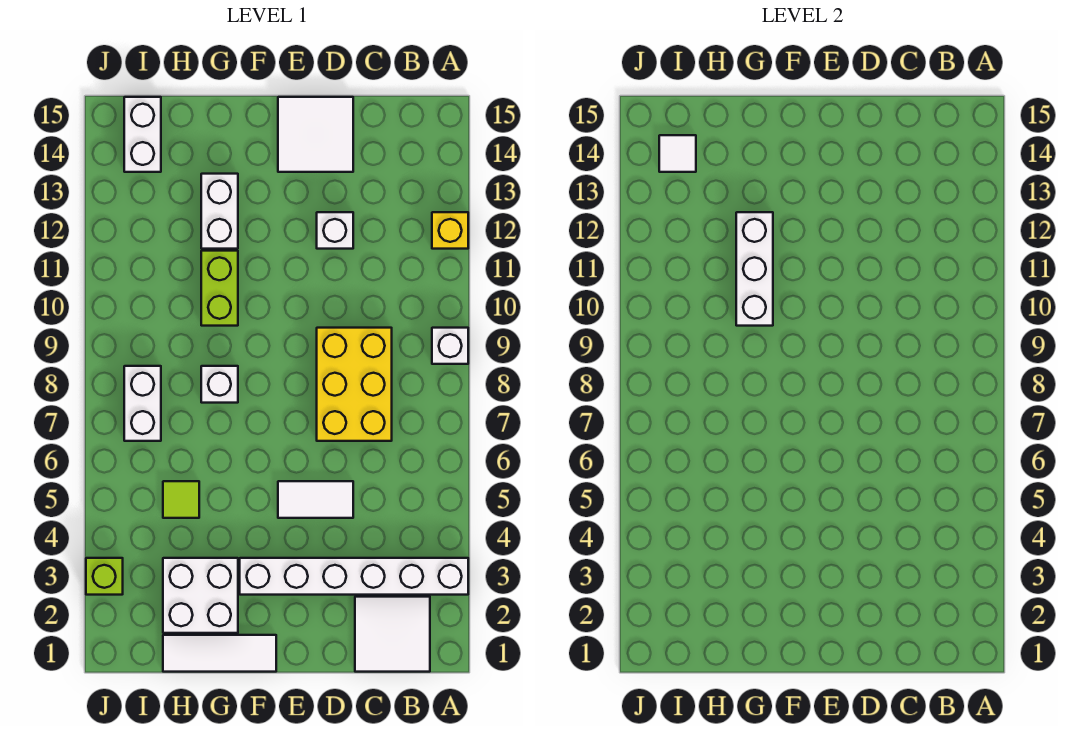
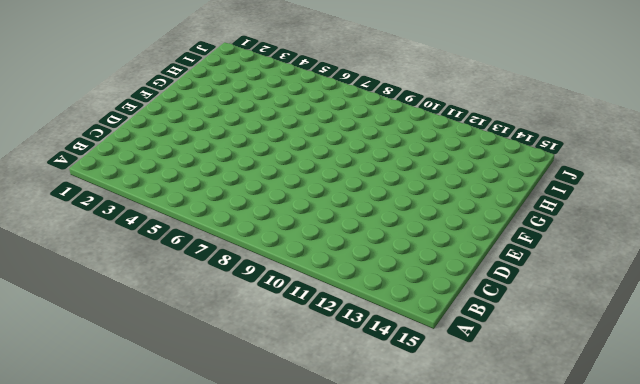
none -> white 1x6 brick [240,558,468,595]
none -> white 1x1 brick [432,328,468,364]
none -> yellow 1x1 brick [432,212,468,249]

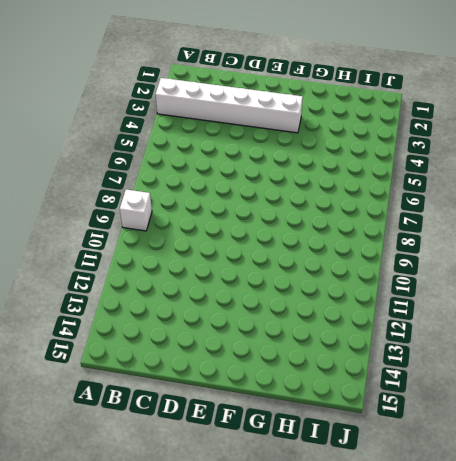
none -> yellow 1x1 brick [432,212,468,249]
none -> white 2x2 tile [355,597,430,672]
none -> yellow 2x3 brick [317,328,392,441]

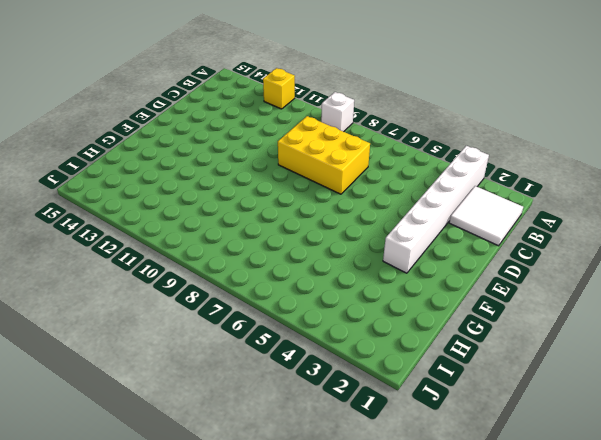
none -> white 1x2 tile [278,481,353,518]
none -> white 1x1 brick [317,212,353,249]
none -> white 2x2 tile [278,97,353,172]

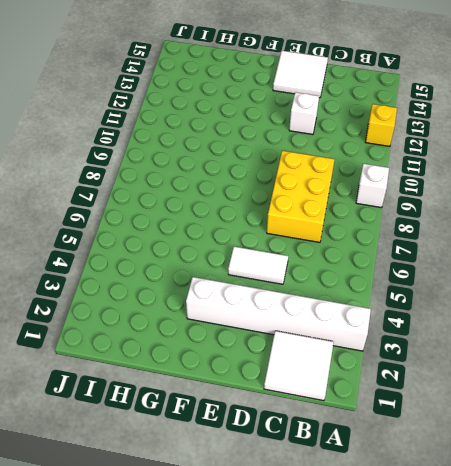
none -> white 1x3 tile [163,635,276,672]
none -> white 2x2 brick [163,558,238,633]
none -> white 1x1 brick [201,366,238,403]

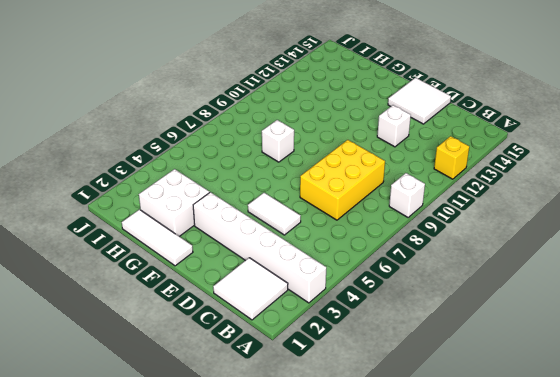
none -> lime 1x2 brick [201,251,238,326]
none -> white 1x2 brick [201,174,238,249]
none -> lime 1x1 tile [163,481,199,518]

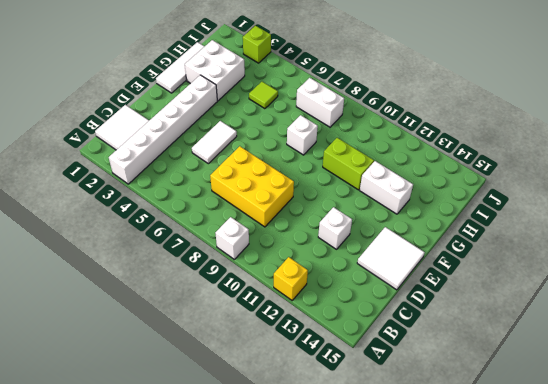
none -> white 1x2 brick [124,97,161,172]
none -> white 1x3 brick [736,212,773,326]
none -> white 1x1 tile [659,135,696,172]

